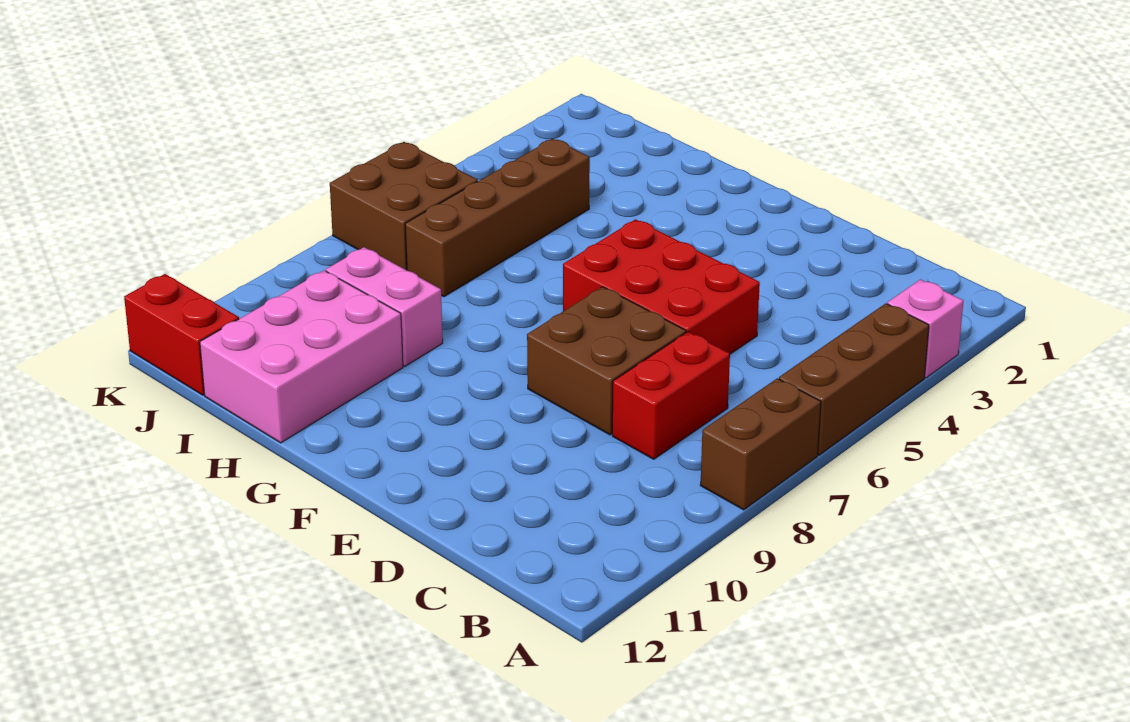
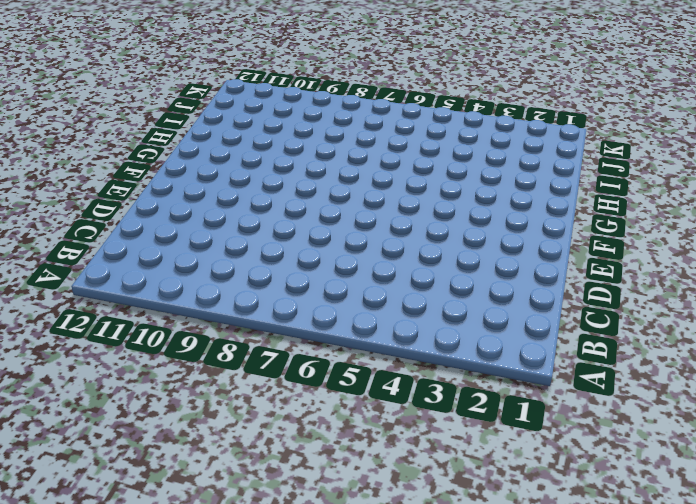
none -> pink 1x1 brick [887,280,963,378]
none -> brown 1x3 brick [779,303,929,455]

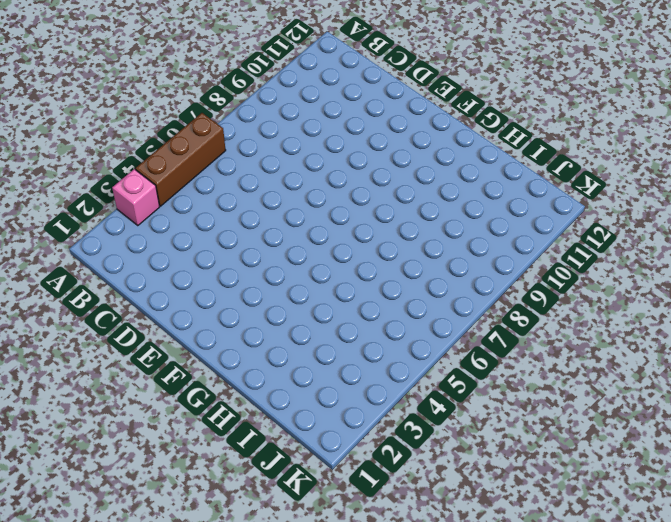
none -> brown 1x2 brick [700,378,821,510]
none -> red 1x2 brick [612,332,730,459]

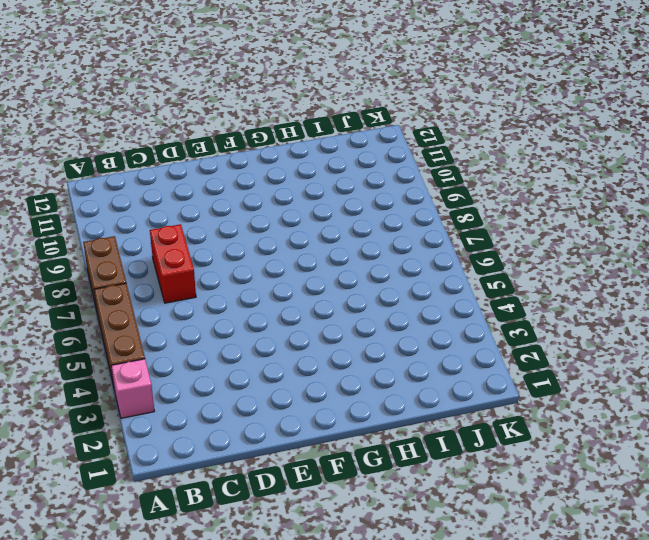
none -> red 2x3 brick [563,219,760,354]
none -> brown 2x2 brick [527,287,686,435]

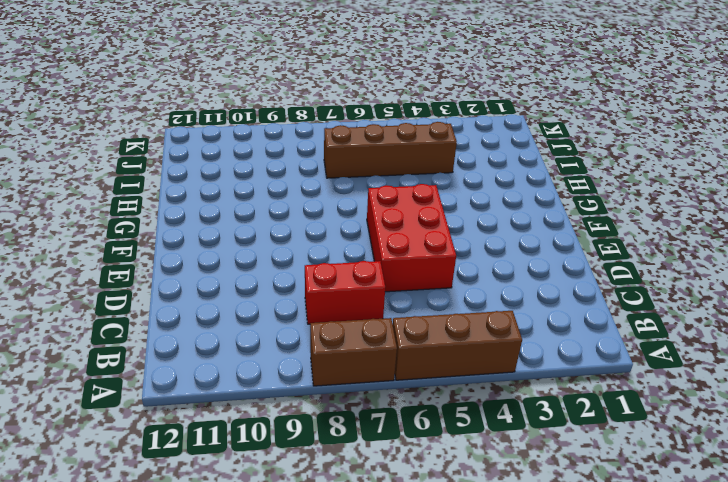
none -> pink 1x1 brick [887,280,963,378]
none -> brown 2x2 brick [527,287,686,435]

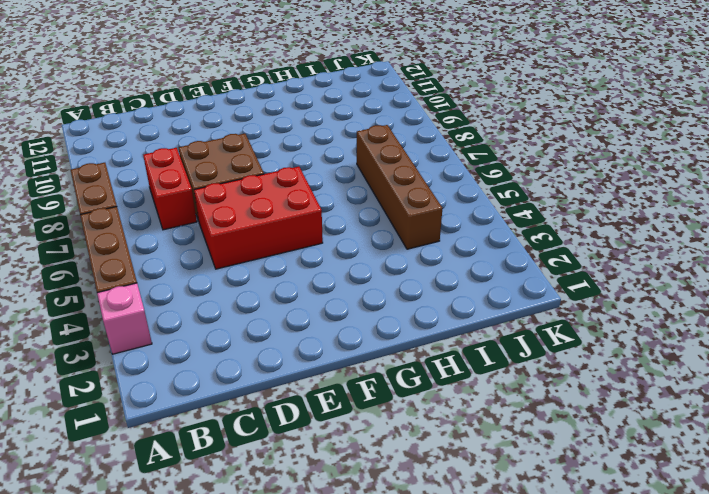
none -> pink 1x2 brick [326,247,443,366]
none -> pink 2x3 brick [200,270,403,443]

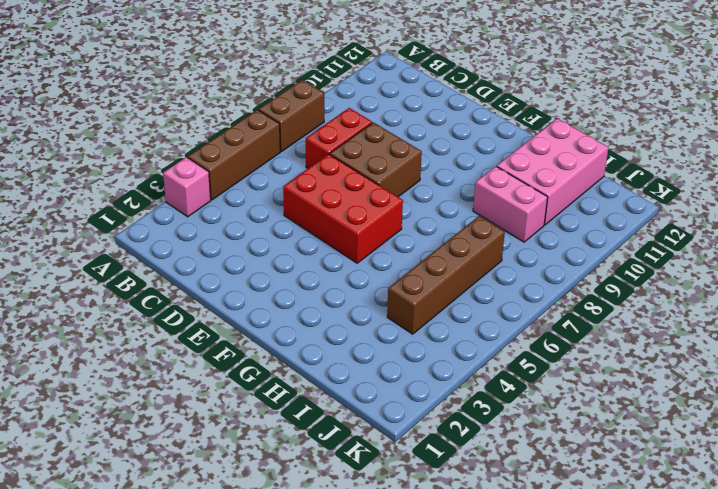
none -> brown 2x2 brick [330,142,478,270]
none -> red 1x2 brick [124,274,239,395]

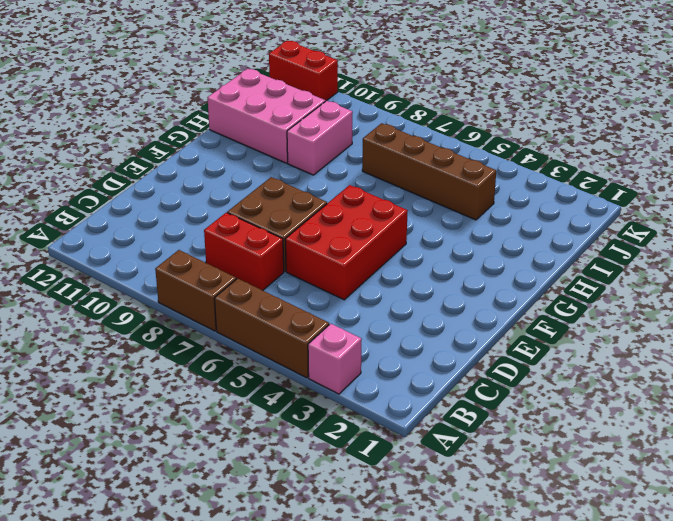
red 1x2 brick [269,41,338,101] -> red 1x2 brick turned to [124,274,239,395]
none -> brown 2x2 brick [330,142,478,270]

